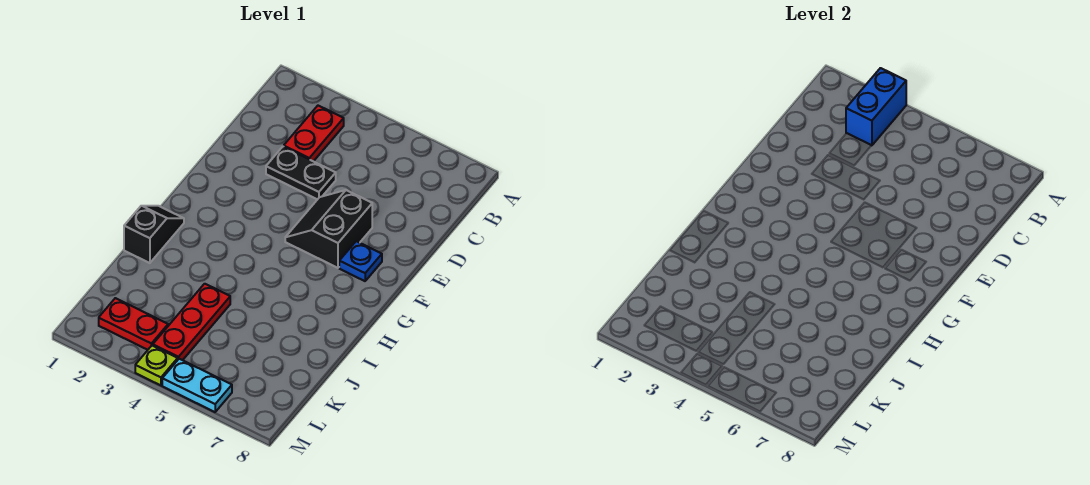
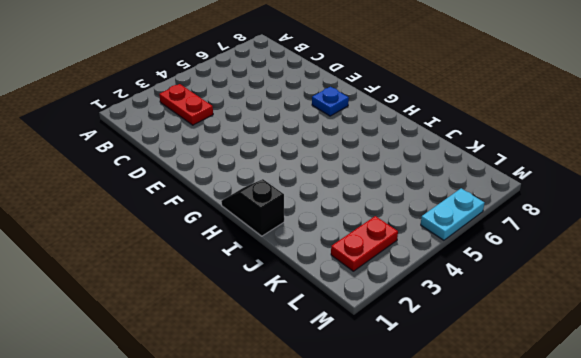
none -> black 1x2 plate [266,147,336,199]
none -> black 2x2 slope [285,190,372,268]

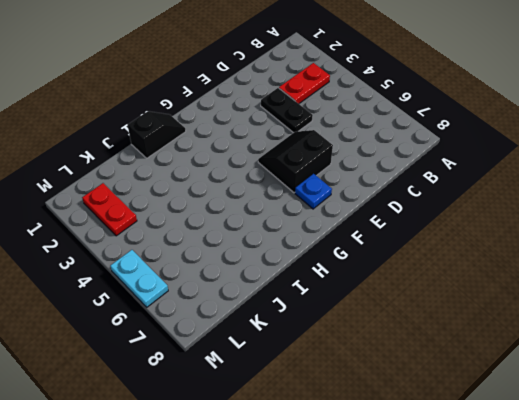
none -> red 1x3 plate [153,284,230,360]
none -> lime 1x1 plate [135,345,178,385]

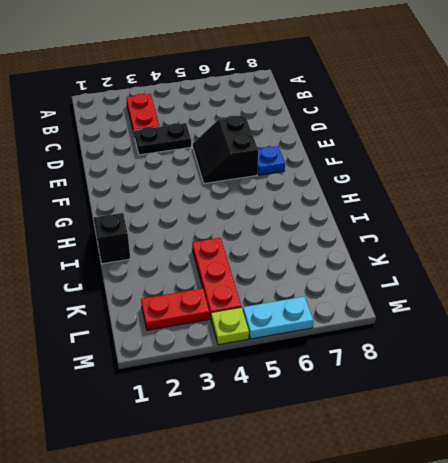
none -> blue 1x2 brick [846,68,906,146]

